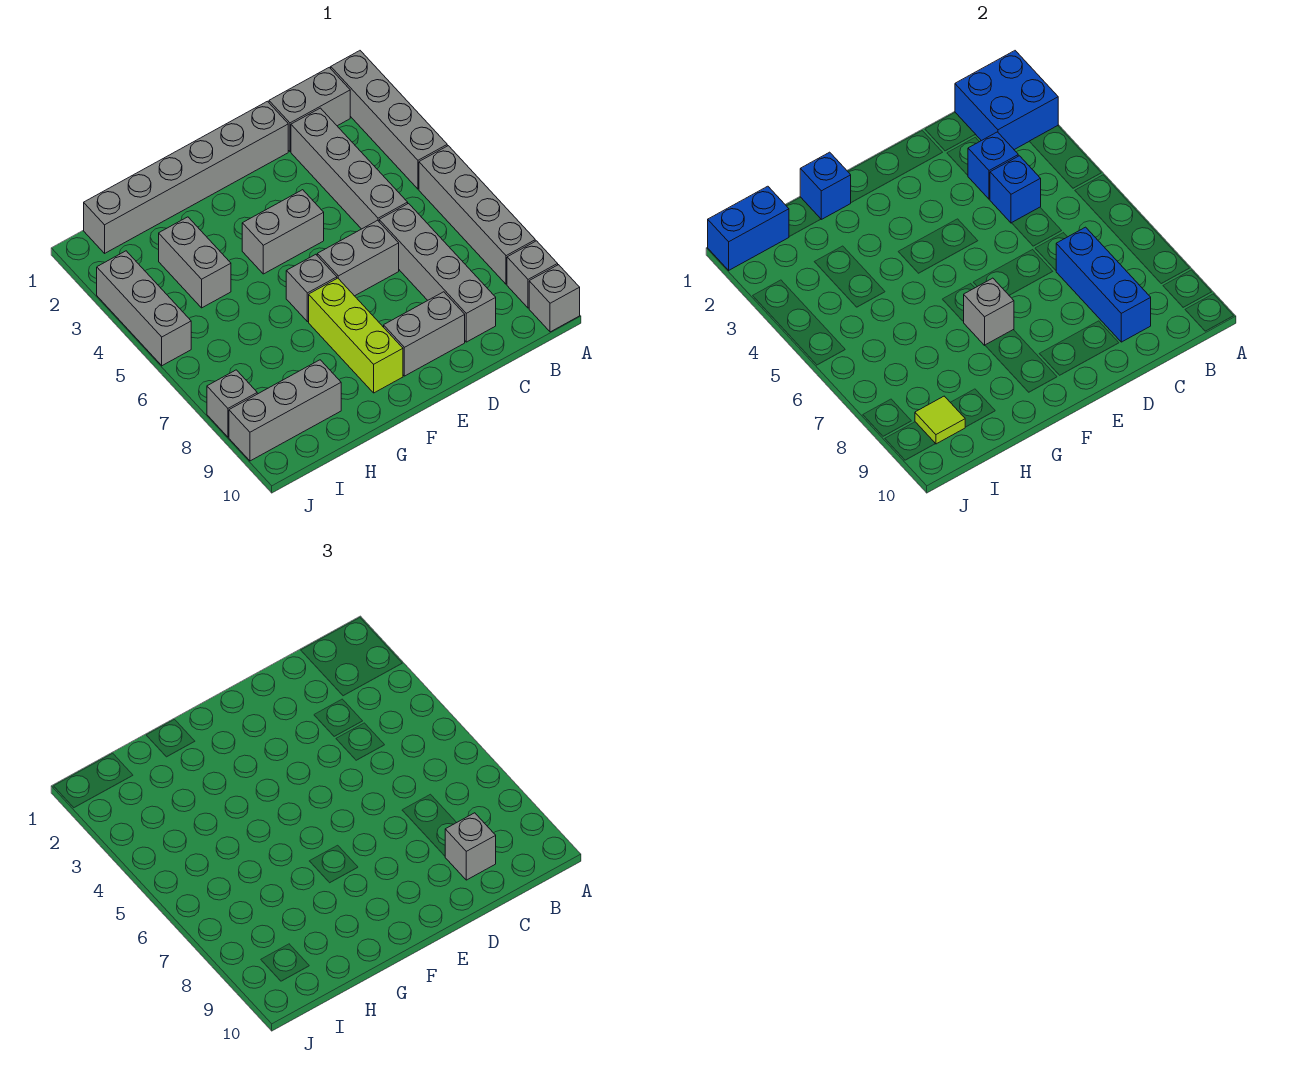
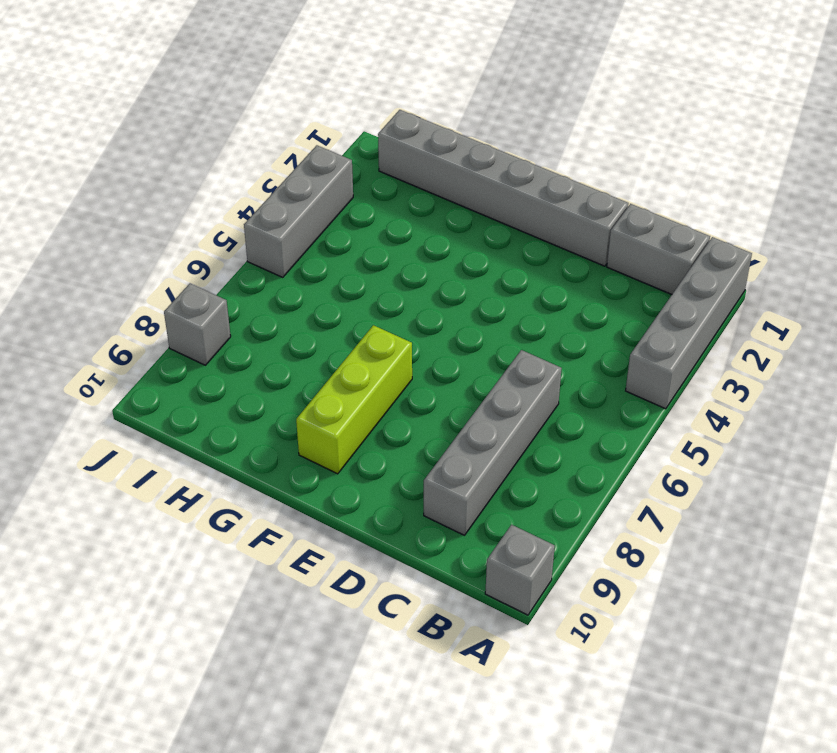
none -> grey 1x4 brick [419,146,535,284]
none -> grey 1x1 brick [507,241,558,308]
none -> grey 1x4 brick [291,108,408,229]

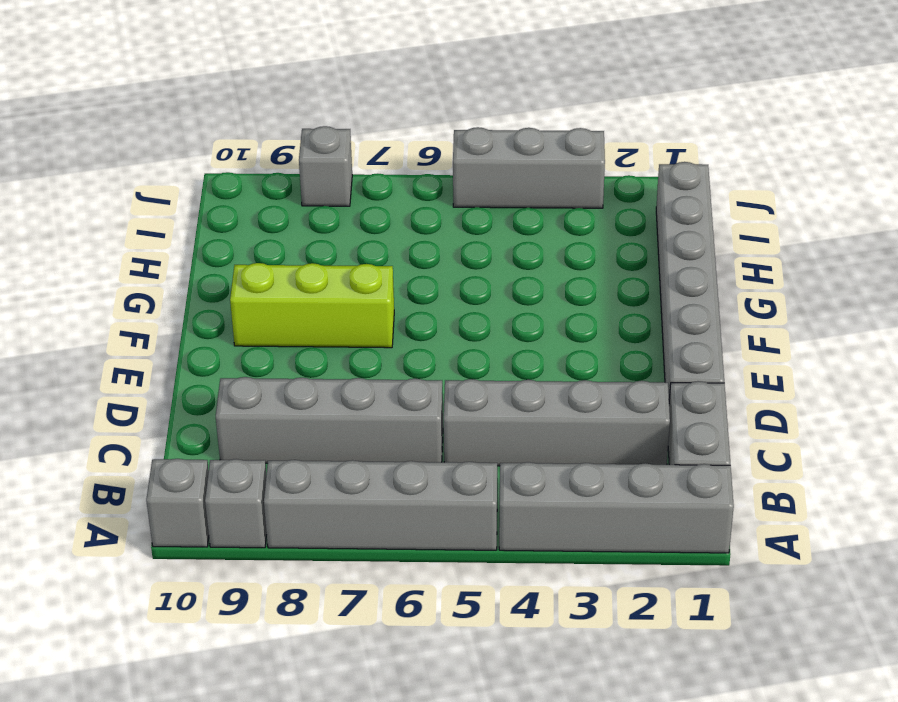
none -> grey 1x2 brick [317,220,399,296]
none -> grey 1x2 brick [384,292,465,376]
none -> grey 1x2 brick [242,190,324,274]

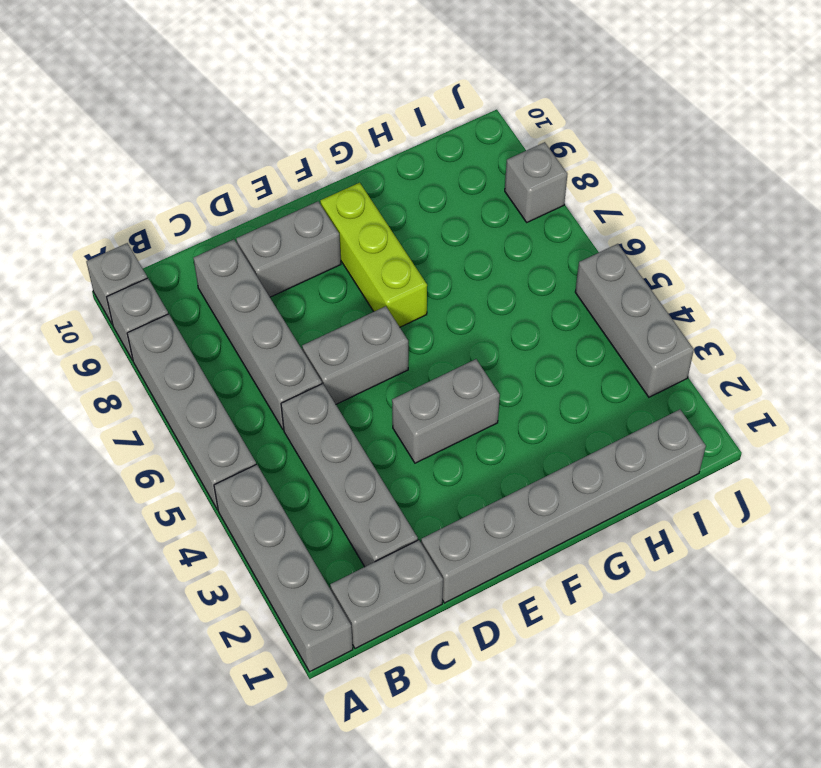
none -> grey 1x1 brick [286,254,337,322]
none -> grey 1x2 brick [159,217,231,308]
none -> grey 1x3 brick [229,360,341,461]

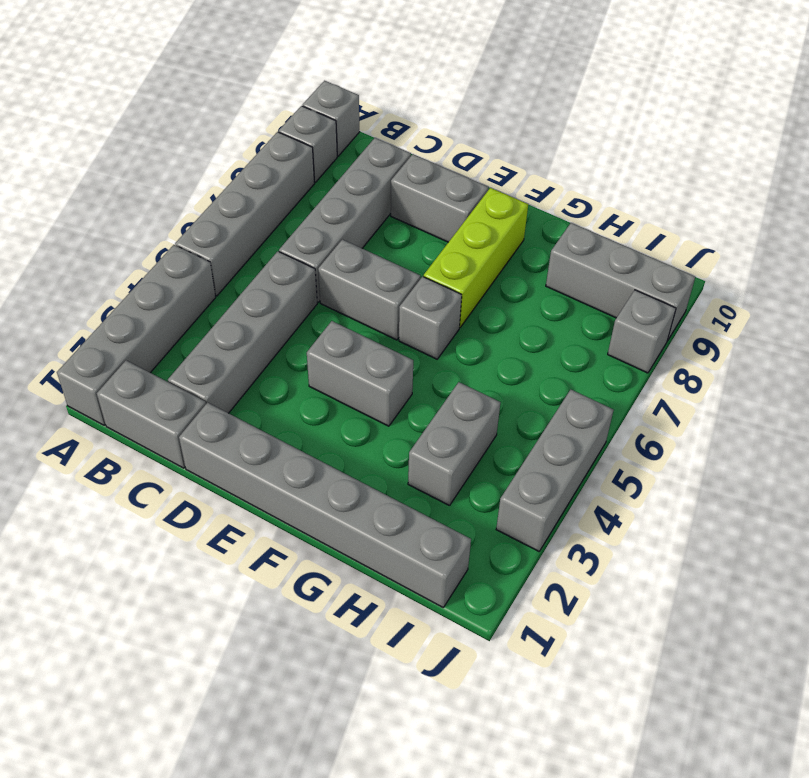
none -> blue 2x2 brick [955,51,1058,150]
none -> blue 1x1 brick [968,132,1018,199]
none -> blue 1x1 brick [990,156,1041,223]

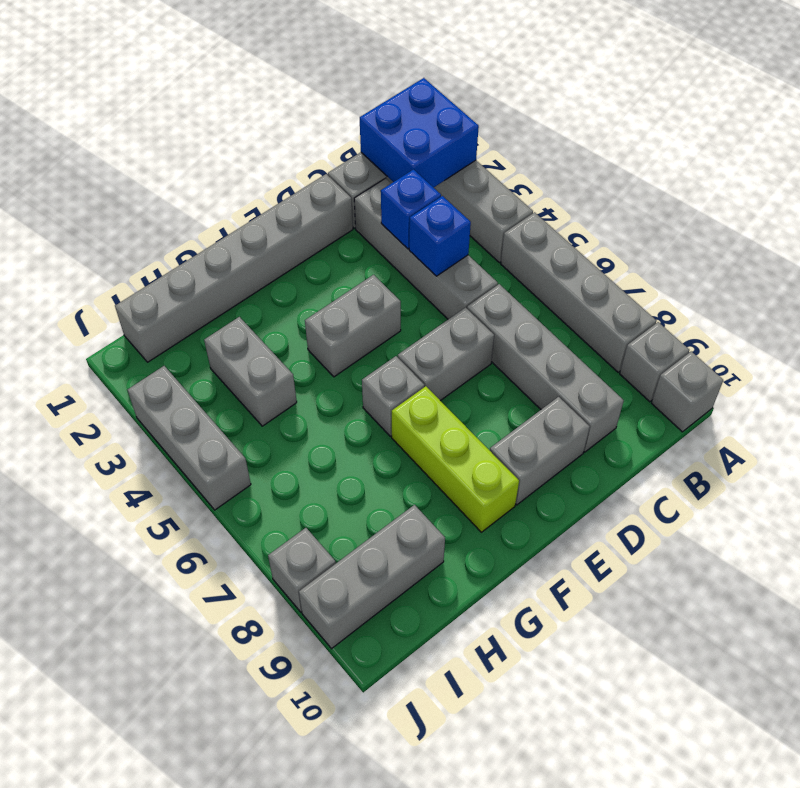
none -> blue 1x3 brick [1056,227,1151,342]
none -> grey 1x1 brick [963,278,1014,345]
none -> blue 1x1 brick [800,152,851,219]

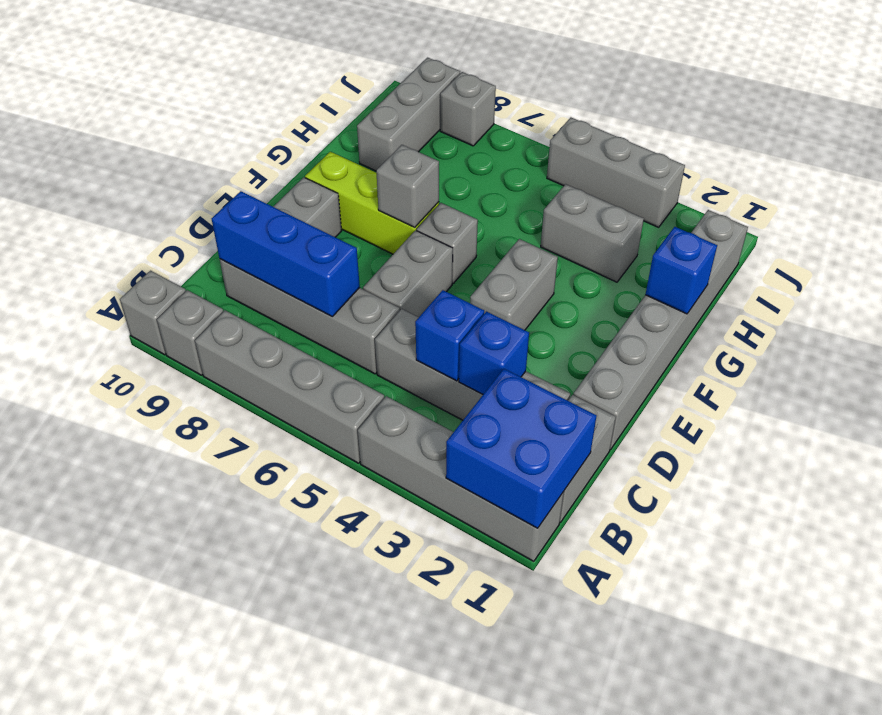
none -> blue 1x2 brick [708,186,789,270]
none -> lime 1x1 tile [915,396,965,444]
none -> grey 1x1 brick [445,813,496,880]

